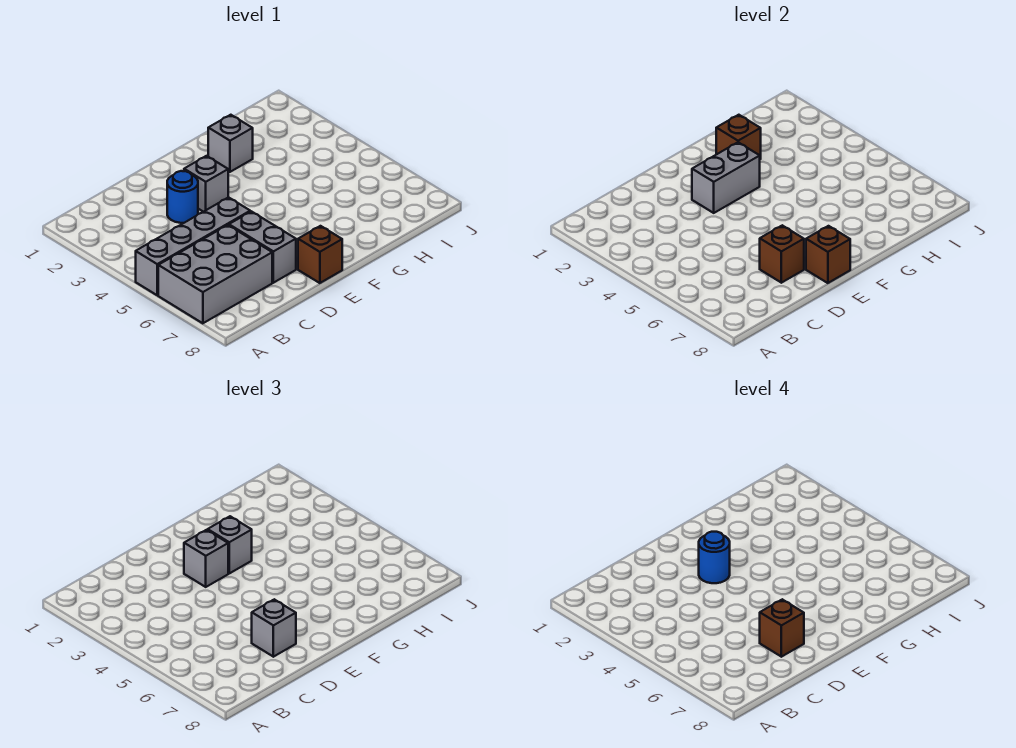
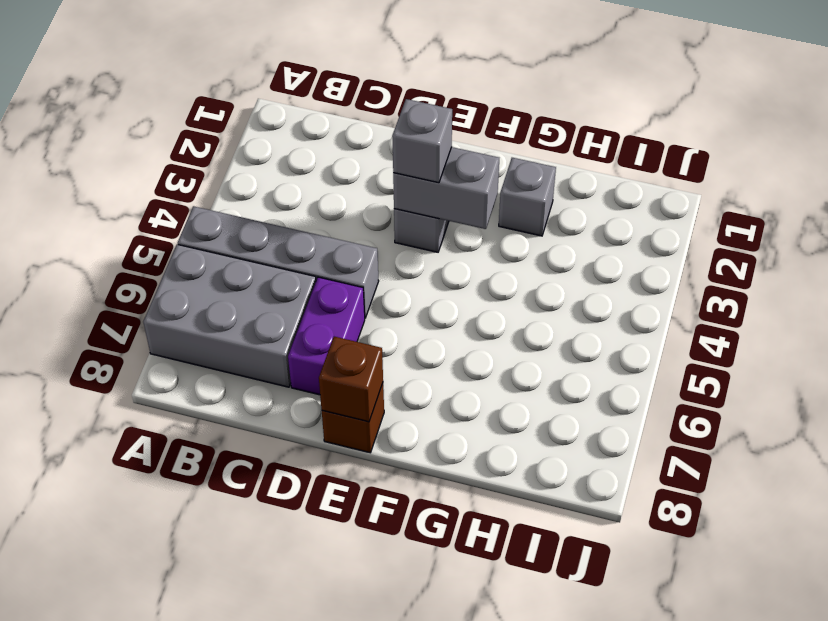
purple 1x2 brick [288,277,365,395] -> grey 1x2 brick [229,211,296,283]
none -> blue 1x1 round brick [167,171,198,223]
none -> brown 1x1 brick [760,225,804,283]
none -> brown 1x1 brick [716,115,761,159]

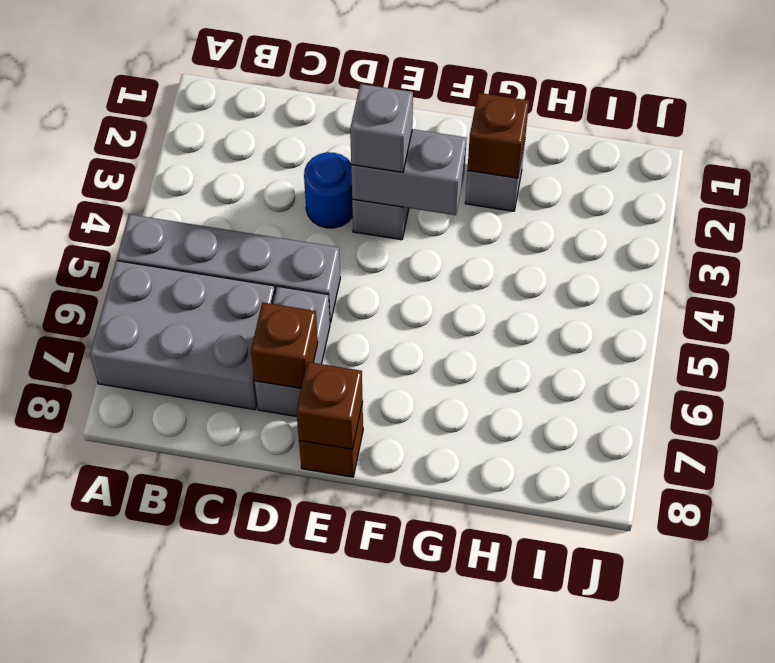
none -> grey 1x1 brick [252,599,296,657]
none -> grey 1x1 brick [208,516,252,573]
none -> brown 1x1 brick [760,599,804,657]

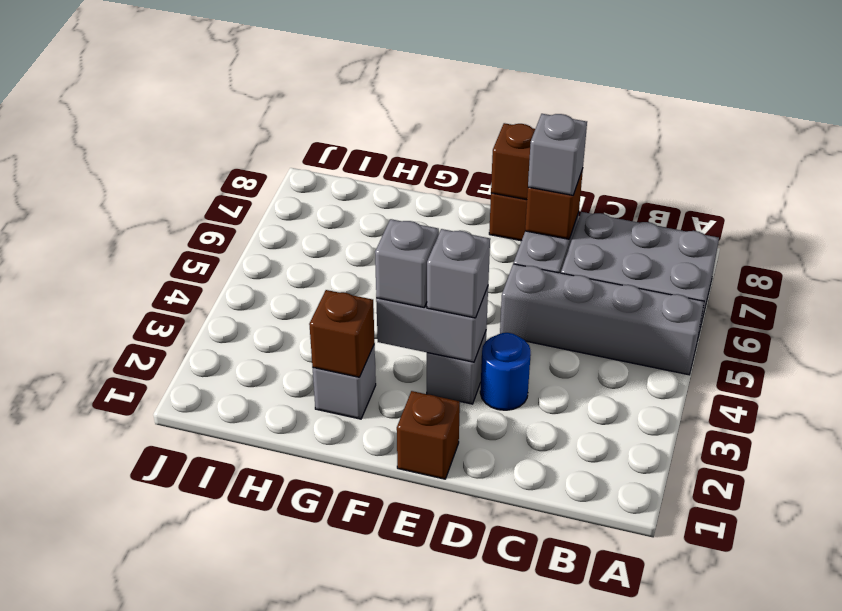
brown 1x1 brick [397,391,460,479] -> brown 1x1 brick moved to [760,599,804,657]
none -> blue 1x1 round brick [699,532,730,583]

